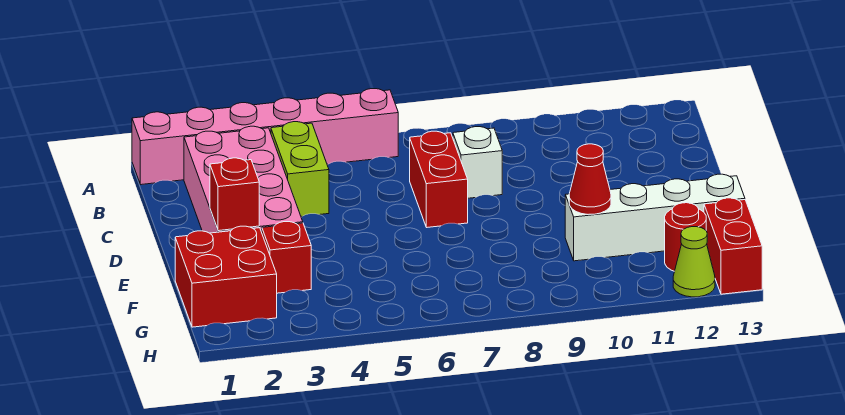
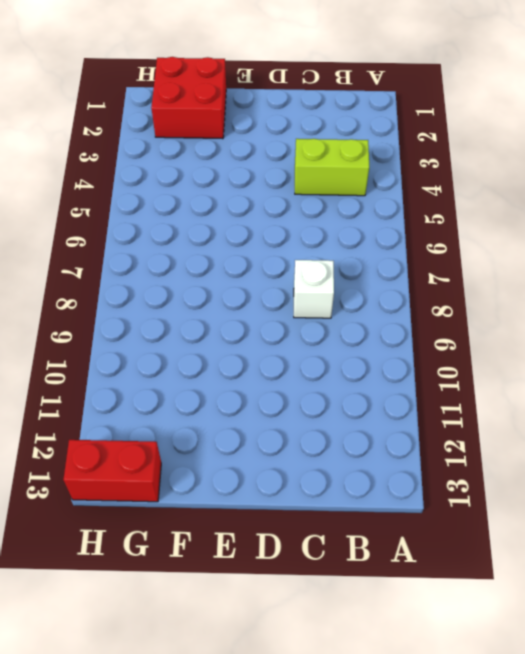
none -> pink 1x6 brick [132,89,398,185]
none -> pink 2x4 brick [184,126,303,233]
none -> red 1x2 brick [410,131,468,227]

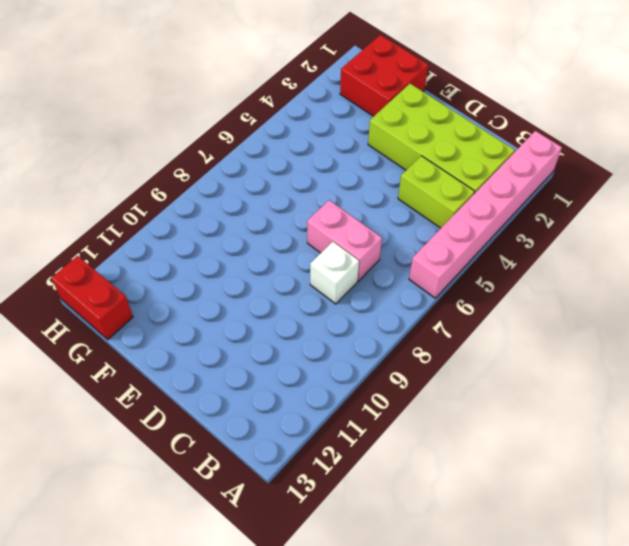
lime 2x4 brick [368,84,515,194] -> pink 2x4 brick [184,126,303,233]
pink 1x2 brick [307,200,382,281] -> red 1x2 brick [410,131,468,227]
none -> red 1x1 brick [262,222,311,293]
none -> white 1x4 brick [565,174,745,261]
none -> red 1x1 round brick [665,203,706,271]

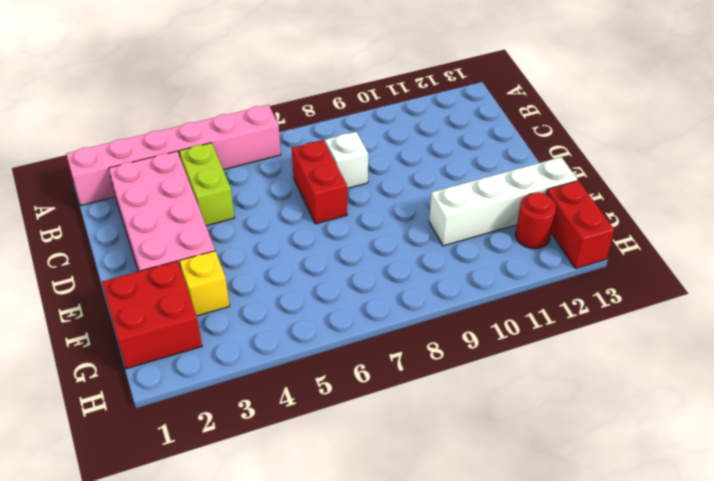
yellow 1x1 brick [180,251,229,316] -> red 1x1 brick [262,222,311,293]
none -> lime 1x1 cone [673,227,715,297]
none -> red 1x1 brick [210,158,259,231]
none -> red 1x1 cone [569,144,611,214]

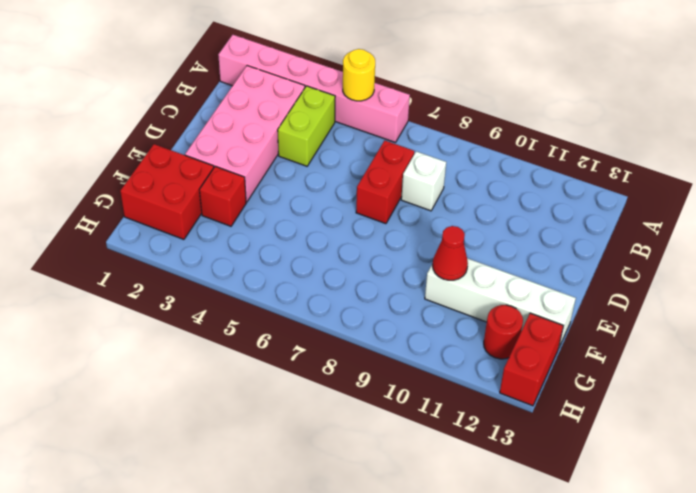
yellow 1x1 round brick [343,49,375,101] -> none
none -> lime 1x1 cone [673,227,715,297]
none -> red 1x1 brick [210,158,259,231]

